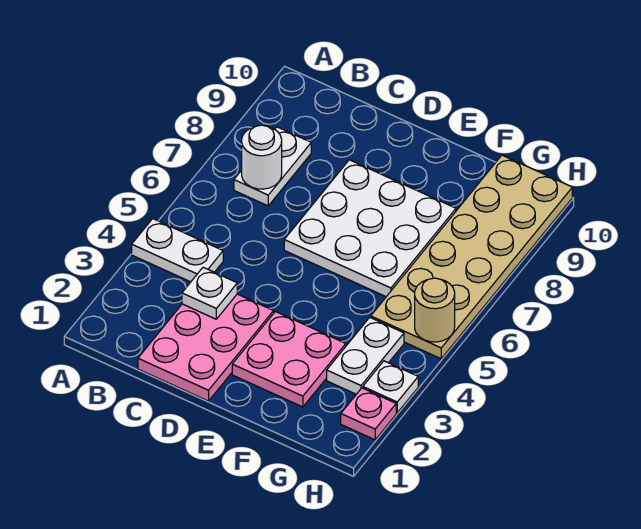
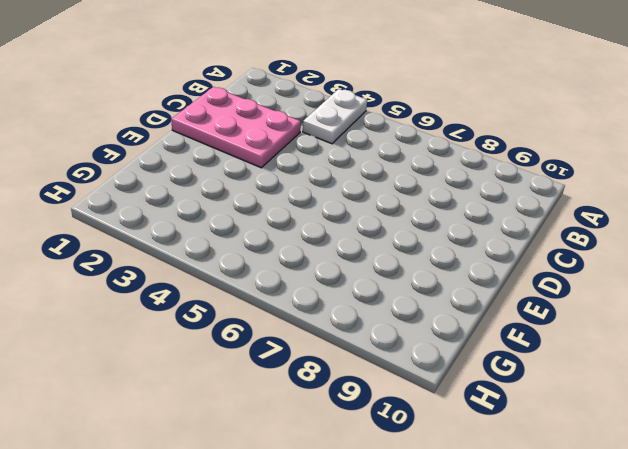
none -> white 1x2 plate [234,127,311,206]
none -> white 3x3 plate [284,160,456,297]
none -> pink 2x2 plate [232,311,346,407]

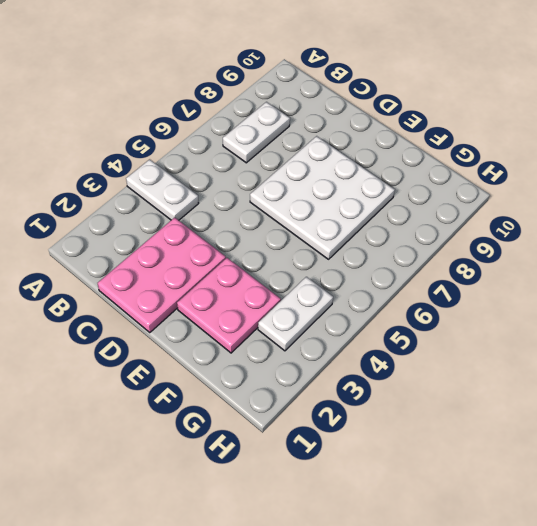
none -> tan 2x6 plate [371,155,572,359]
none -> pink 1x1 plate [341,388,396,440]
none -> white 1x1 plate [363,361,418,413]

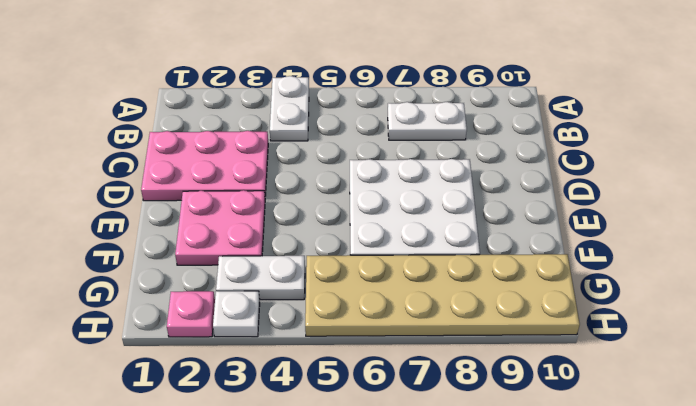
none -> white 1x1 round brick [242,125,282,189]
none -> white 1x1 plate [182,267,237,319]
none -> tan 1x1 round brick [415,278,455,342]

